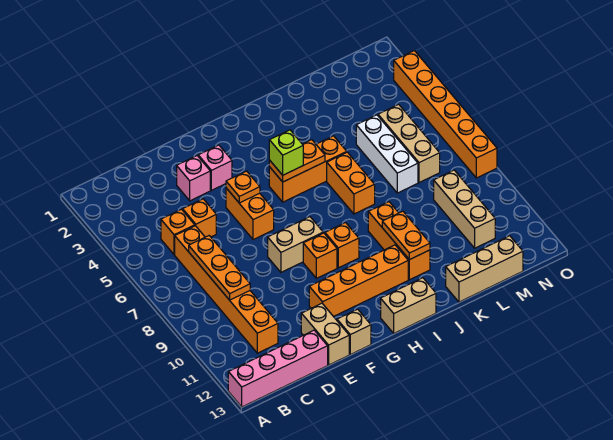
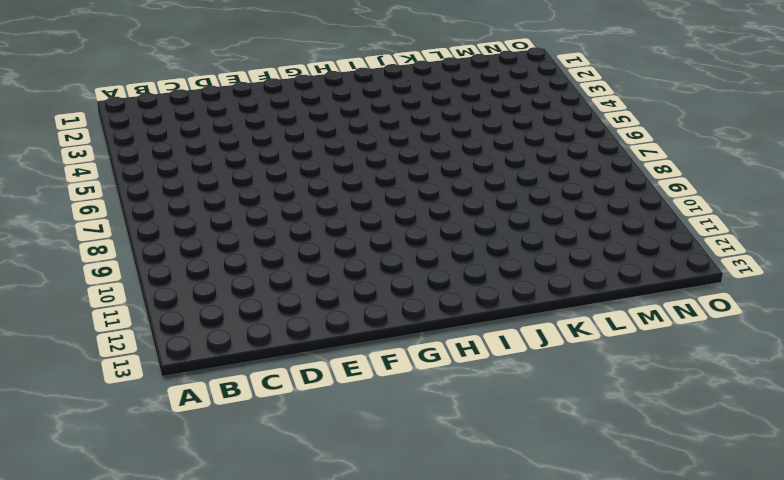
none -> pink 1x4 brick [228,330,328,407]
none -> orange 1x1 brick [161,209,195,255]
none -> orange 1x6 brick [175,226,278,353]

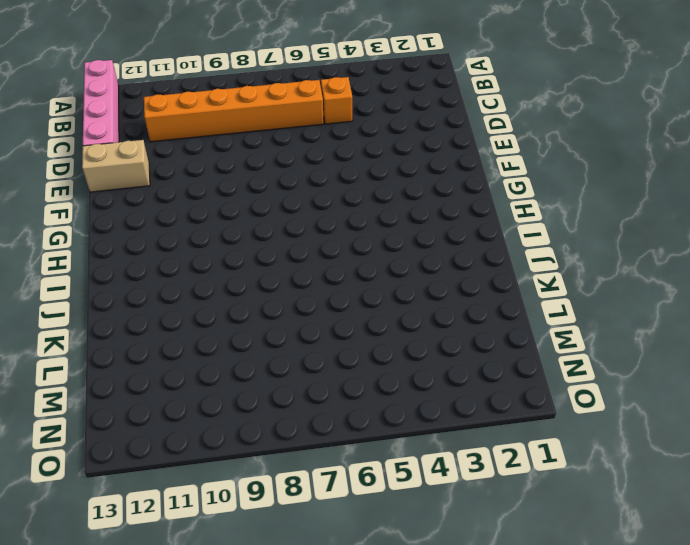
none -> orange 1x1 brick [183,199,216,237]
none -> pink 1x1 brick [177,156,210,201]
none -> pink 1x1 brick [198,145,232,190]

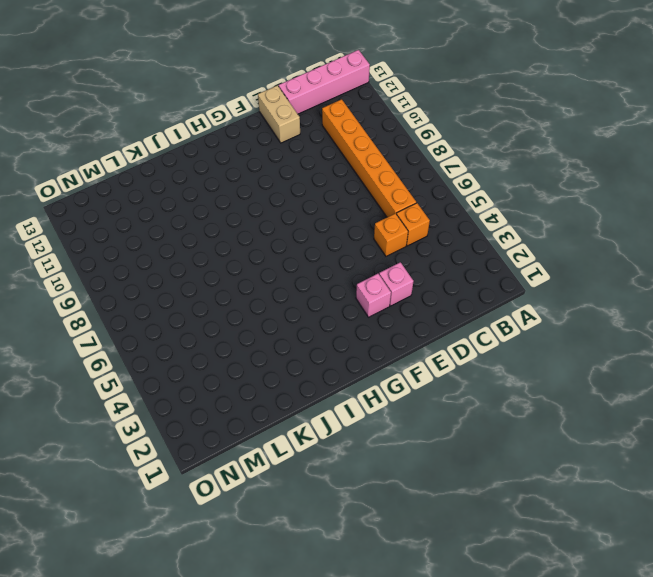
none -> orange 1x2 brick [226,188,274,240]
none -> tan 1x2 brick [268,217,323,272]
none -> orange 1x4 brick [309,245,408,317]

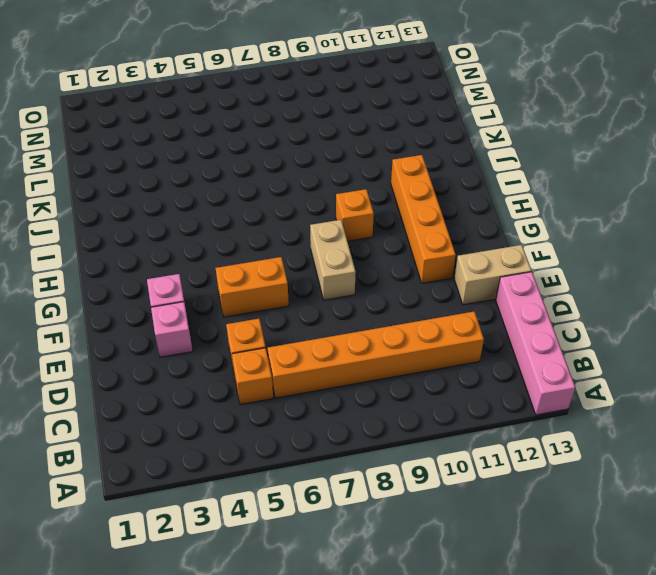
none -> tan 1x1 brick [337,309,371,355]
none -> orange 1x1 brick [303,233,337,278]
none -> orange 1x3 brick [269,136,347,202]

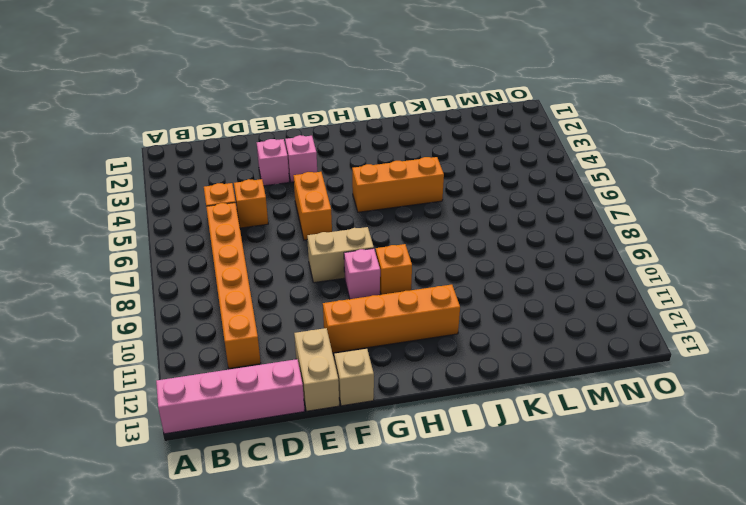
pink 1x1 brick [344,248,380,299] -> orange 1x1 brick [303,233,337,278]
none -> tan 1x2 brick [381,278,436,333]
none -> orange 1x2 brick [327,152,375,214]
none -> orange 1x3 brick [368,202,430,280]

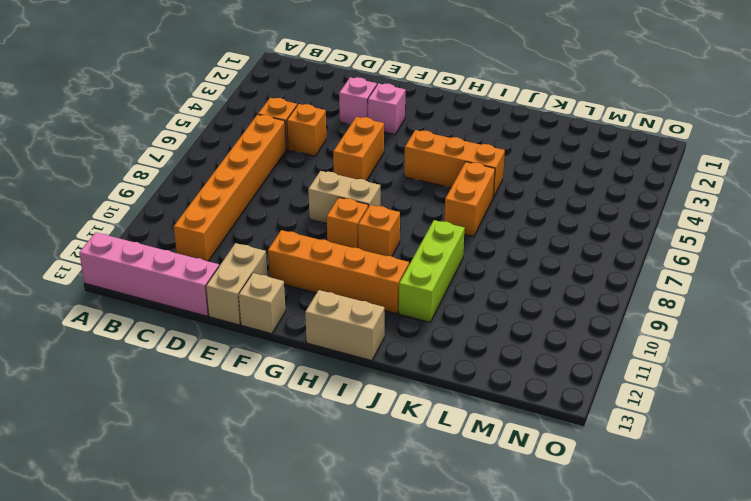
lime 1x3 brick [399,220,465,322] -> orange 1x3 brick [368,202,430,280]
none -> tan 1x3 brick [446,236,523,302]
none -> white 1x3 brick [356,115,418,193]
none -> tan 1x3 brick [378,104,440,183]

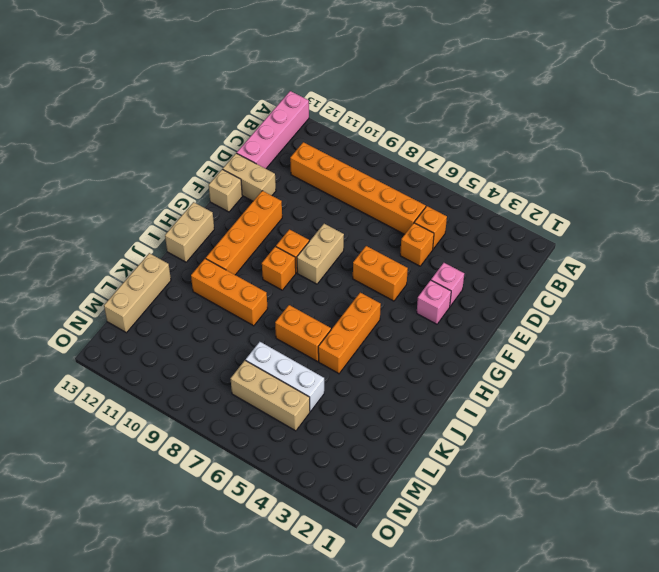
none -> tan 1x3 brick [434,170,495,248]
none -> orange 1x6 brick [394,51,497,178]
none -> orange 1x3 plate [189,236,250,300]

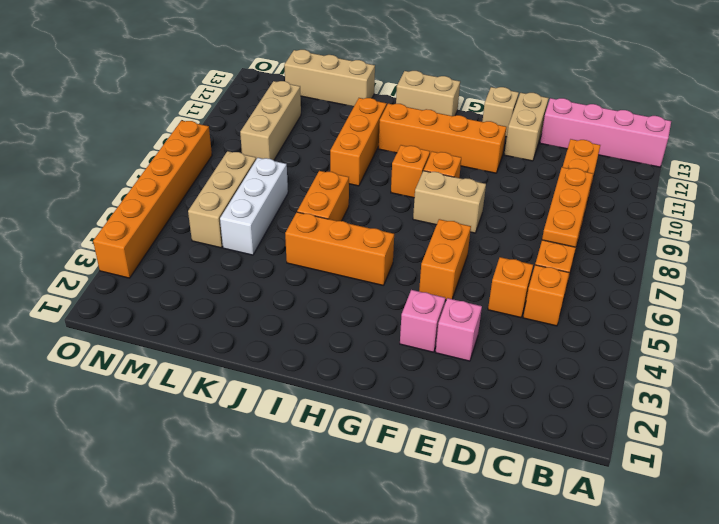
none -> orange 1x1 plate [226,171,260,203]
none -> orange 1x2 plate [269,140,325,182]
none -> orange 1x2 plate [382,211,430,260]

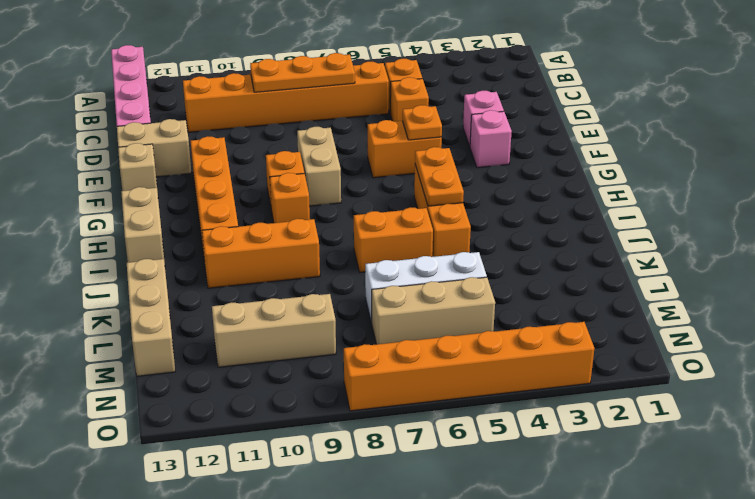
none -> orange 1x2 plate [382,211,430,260]
none -> lime 1x1 brick [269,130,303,175]

